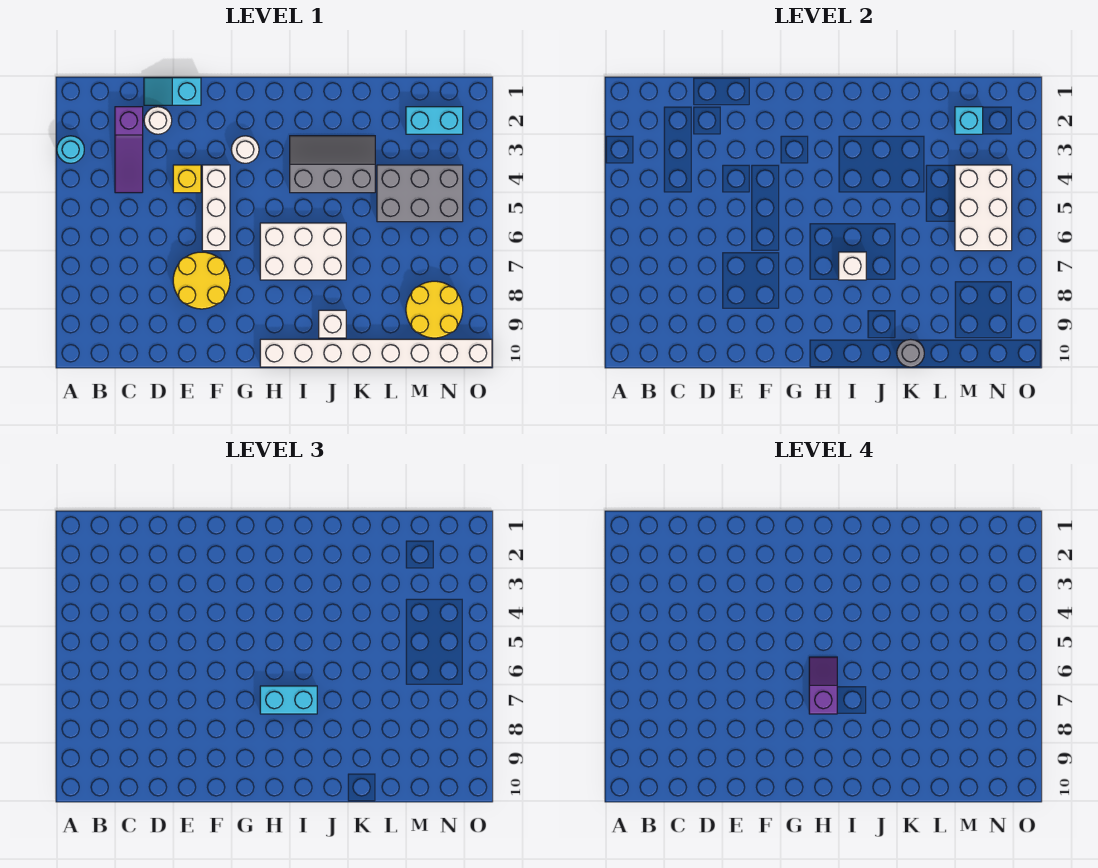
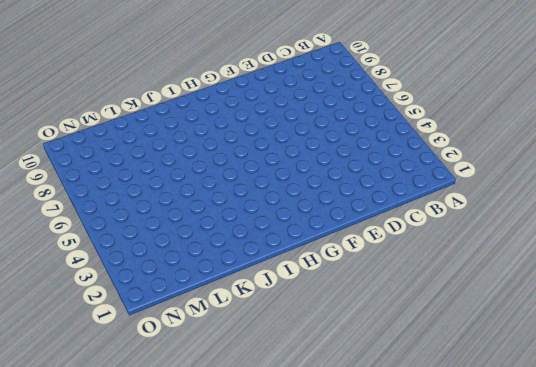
none -> cyan 1x1 round brick [57,136,84,163]
none -> purple 1x3 slope [115,107,143,193]
none -> cyan 1x2 slope [144,78,201,105]

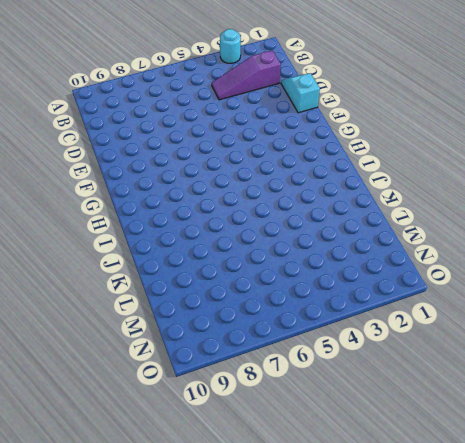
none -> white 1x1 round brick [144,107,172,134]
none -> yellow 1x1 brick [173,165,201,193]
none -> yellow 2x2 round brick [173,252,230,309]

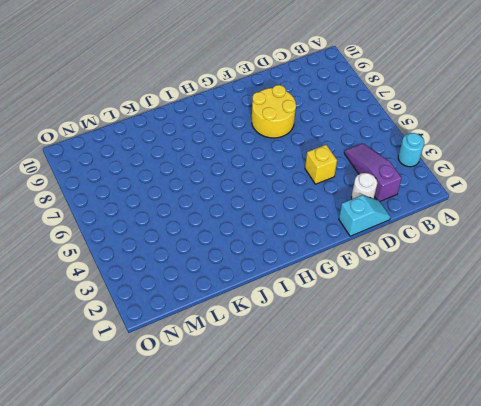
none -> white 1x3 brick [202,165,230,251]
none -> white 1x1 round brick [231,136,259,163]
none -> white 2x3 brick [260,223,346,280]

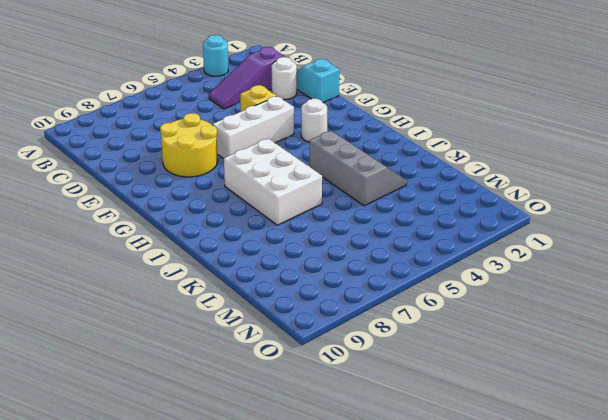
none -> white 1x8 brick [260,339,492,367]
none -> white 1x1 brick [319,310,346,338]
none -> grey 2x3 brick [377,165,463,222]

